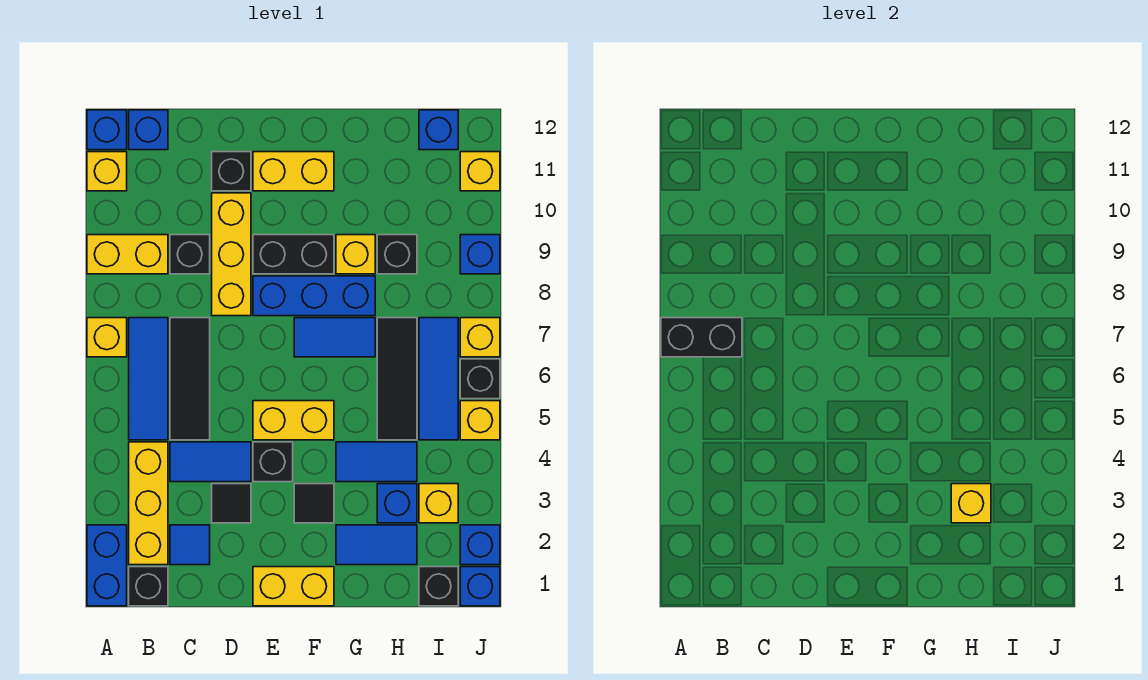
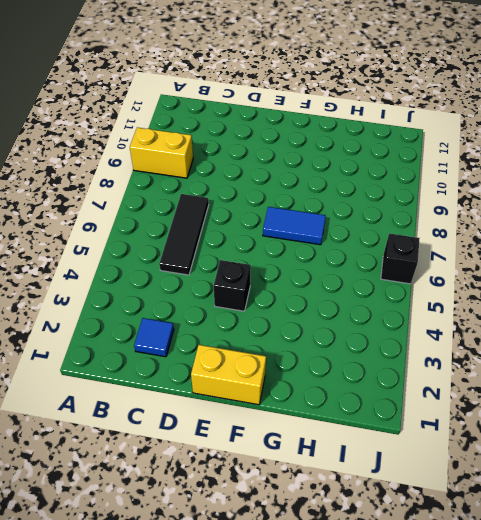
none -> blue 1x2 brick [87,525,127,606]
none -> yellow 1x1 brick [87,318,127,357]
none -> yellow 1x1 brick [87,152,127,191]
none -> blue 1x1 brick [87,110,127,150]

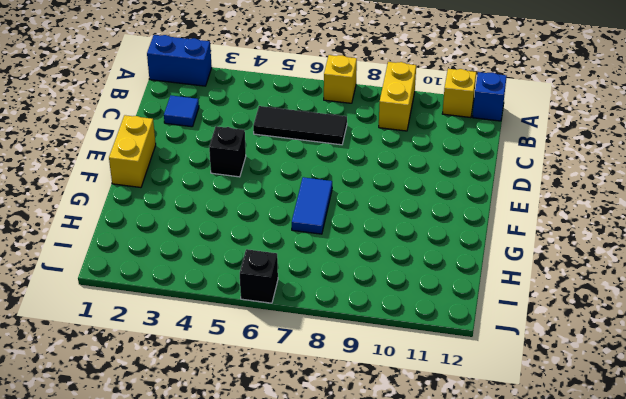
none -> black 1x1 brick [129,567,168,606]
none -> yellow 1x3 brick [129,442,168,565]
none -> blue 1x3 tile [129,318,168,440]
none -> blue 1x1 brick [129,110,168,150]

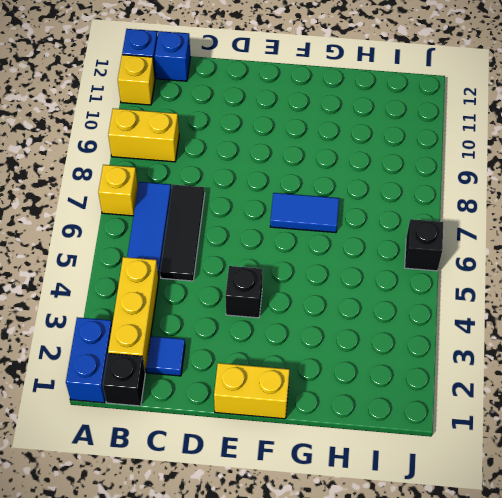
none -> blue 1x2 tile [170,442,251,482]
none -> black 1x1 brick [170,235,210,274]
none -> black 1x1 tile [212,484,251,523]
none -> yellow 1x3 brick [212,193,251,316]

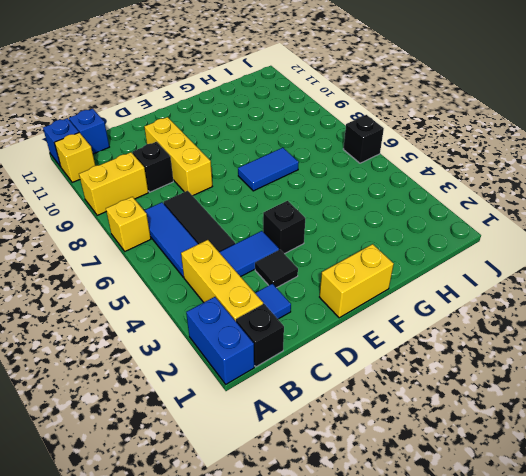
none -> black 1x1 brick [212,152,251,191]
none -> yellow 1x2 brick [253,401,334,440]
none -> blue 1x3 brick [253,276,375,316]
none -> black 1x2 brick [253,235,334,274]

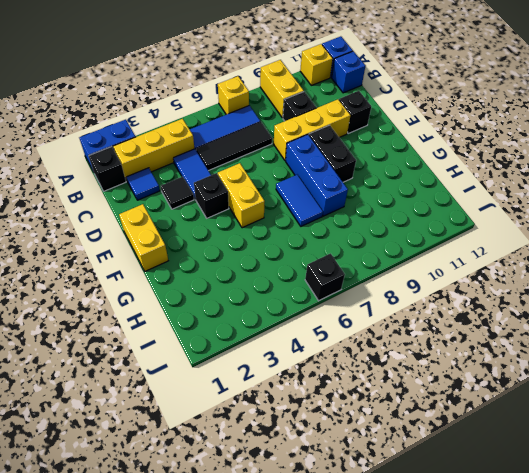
none -> yellow 1x2 brick [253,152,334,191]
none -> black 1x1 tile [294,484,334,523]
none -> blue 1x2 tile [336,525,417,565]
none -> blue 1x2 tile [336,442,417,482]

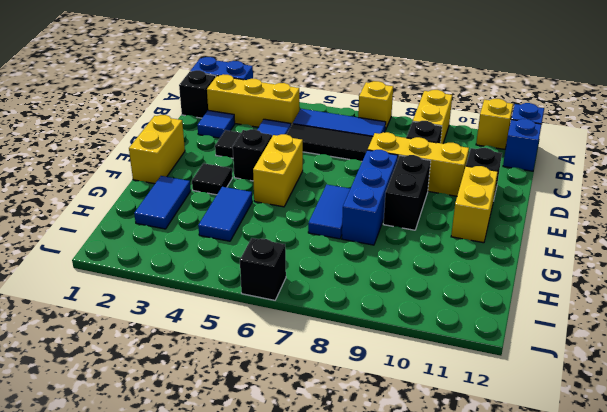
none -> yellow 1x1 brick [336,235,375,274]
none -> blue 1x1 brick [377,484,417,523]
none -> black 1x3 tile [377,318,417,440]
none -> black 1x1 brick [377,235,417,274]

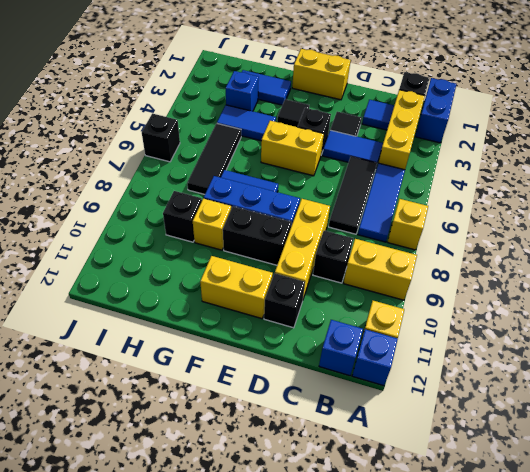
none -> black 1x1 brick [419,567,458,606]
none -> yellow 1x1 brick [419,484,458,523]
none -> blue 1x3 tile [419,318,458,440]
none -> blue 1x1 brick [419,110,458,150]

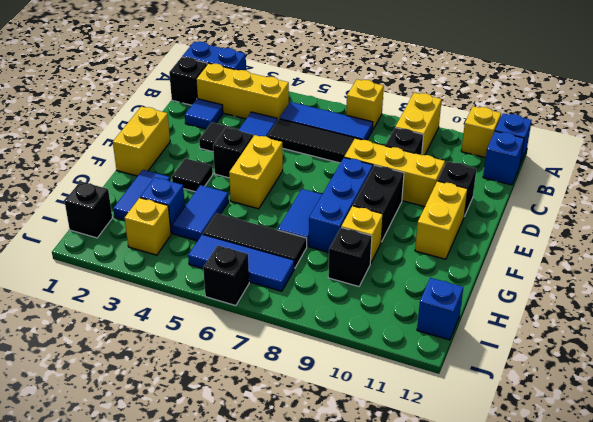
none -> blue 1x1 brick [460,567,500,606]
none -> blue 1x1 brick [460,525,500,565]
none -> yellow 1x1 brick [460,401,500,440]
none -> yellow 1x1 brick [460,318,500,357]

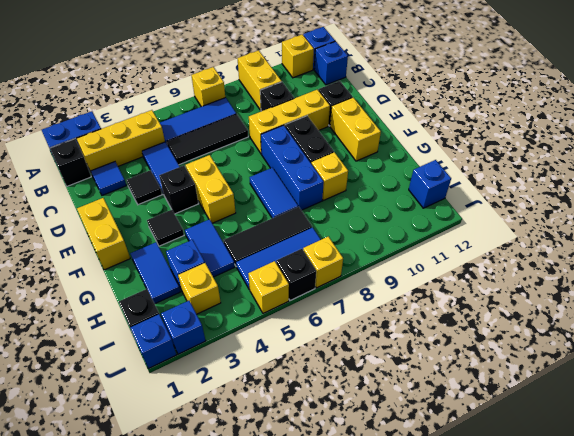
none -> black 1x1 brick [377,235,417,274]
none -> blue 1x1 brick [460,235,500,274]
none -> yellow 1x1 brick [460,152,500,191]
none -> black 1x2 brick [661,318,742,357]

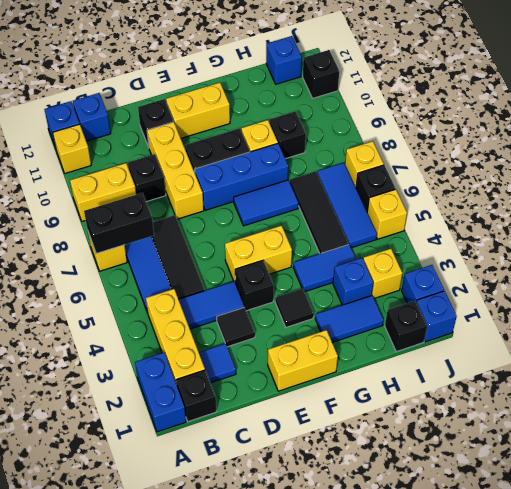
black 1x1 brick [303,50,339,98] -> yellow 1x1 brick [460,152,500,191]
none -> blue 1x1 brick [460,235,500,274]
none -> yellow 1x1 brick [951,484,991,523]

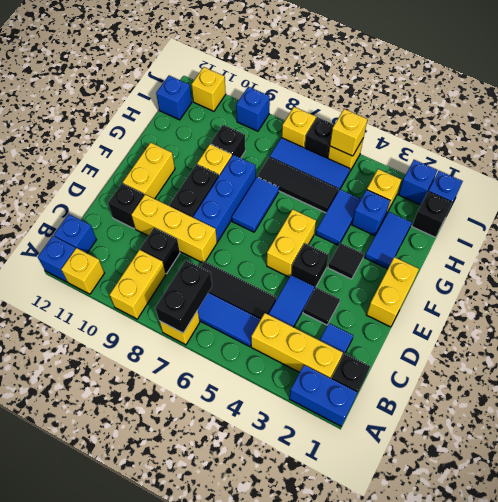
yellow 1x1 brick [330,109,367,156] -> yellow 1x1 brick moved to [951,484,991,523]

